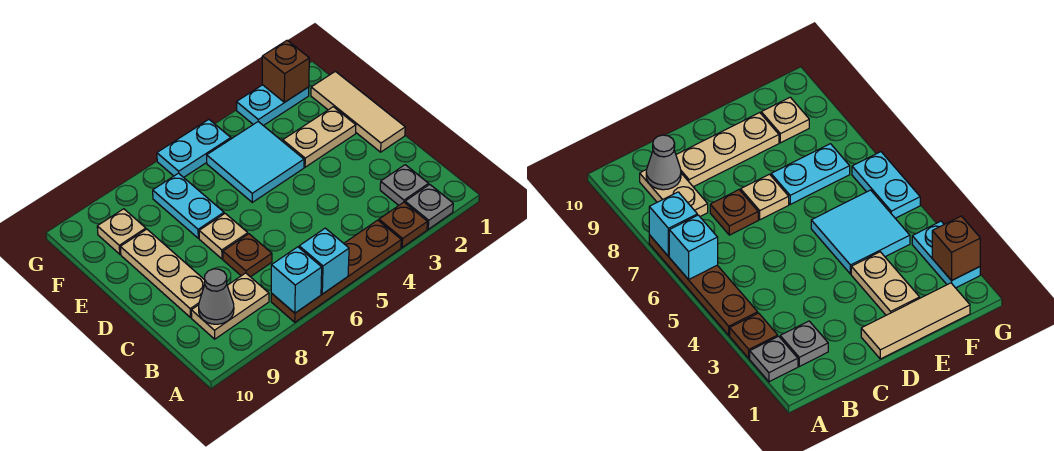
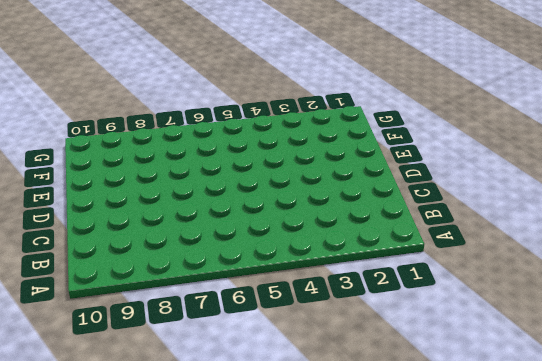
none -> grey 1x1 plate [405,184,453,229]
none -> brown 1x1 plate [379,202,427,248]
none -> brown 1x4 plate [271,220,401,322]

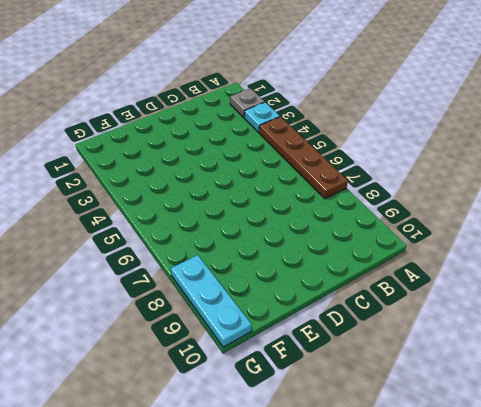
cyan 1x1 plate [244,102,280,132] -> brown 1x1 plate [379,202,427,248]
cyan 1x3 plate [171,255,252,347] -> none
none -> grey 1x1 plate [380,165,429,205]
none -> tan 1x2 plate [191,273,269,339]
none -> brown 1x1 plate [223,234,272,277]

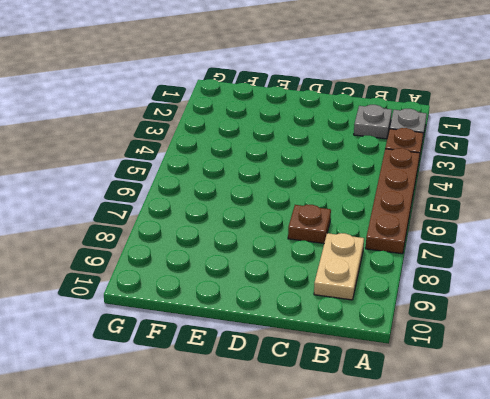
none -> tan 1x3 plate [120,229,205,317]
none -> tan 1x3 tile [311,71,405,152]
none -> tan 1x1 plate [199,214,248,259]

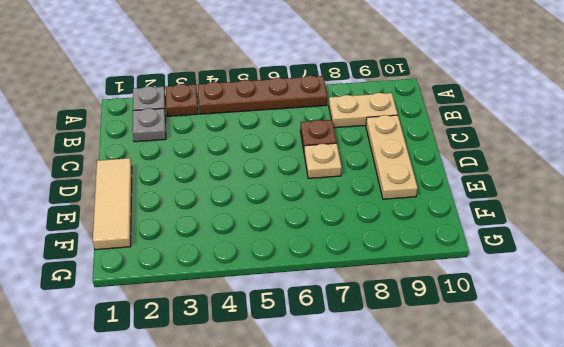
none -> tan 1x2 plate [283,107,356,167]
none -> cyan 2x2 tile [207,122,304,202]
none -> cyan 1x2 plate [153,173,224,238]

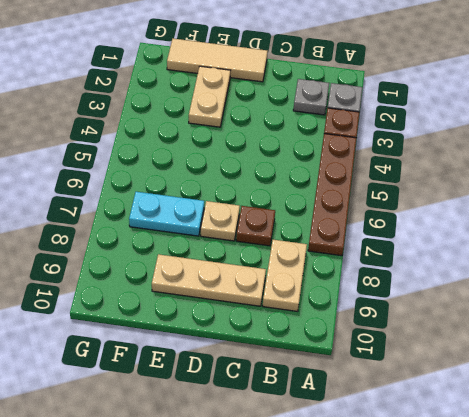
none -> cyan 2x2 tile [207,122,304,202]
none -> tan 1x1 plate [97,209,146,254]
none -> cyan 1x2 plate [236,85,309,126]

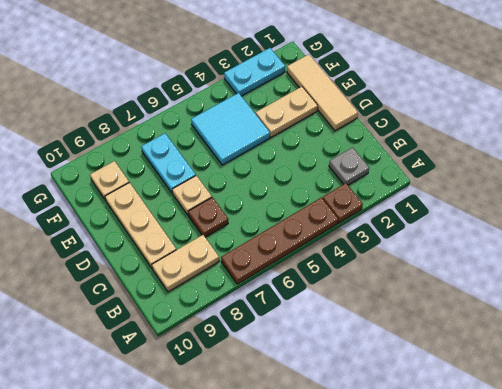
none -> grey 1x1 plate [405,184,453,229]
none -> cyan 1x2 plate [157,120,231,177]
none -> cyan 1x1 brick [299,228,349,294]

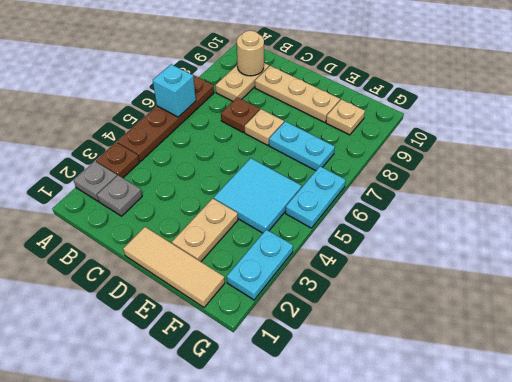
tan 1x1 round brick [237,31,264,76] -> grey 1x1 cone [199,269,234,324]
none -> cyan 1x1 brick [271,247,322,313]
none -> brown 1x1 brick [262,40,309,102]

